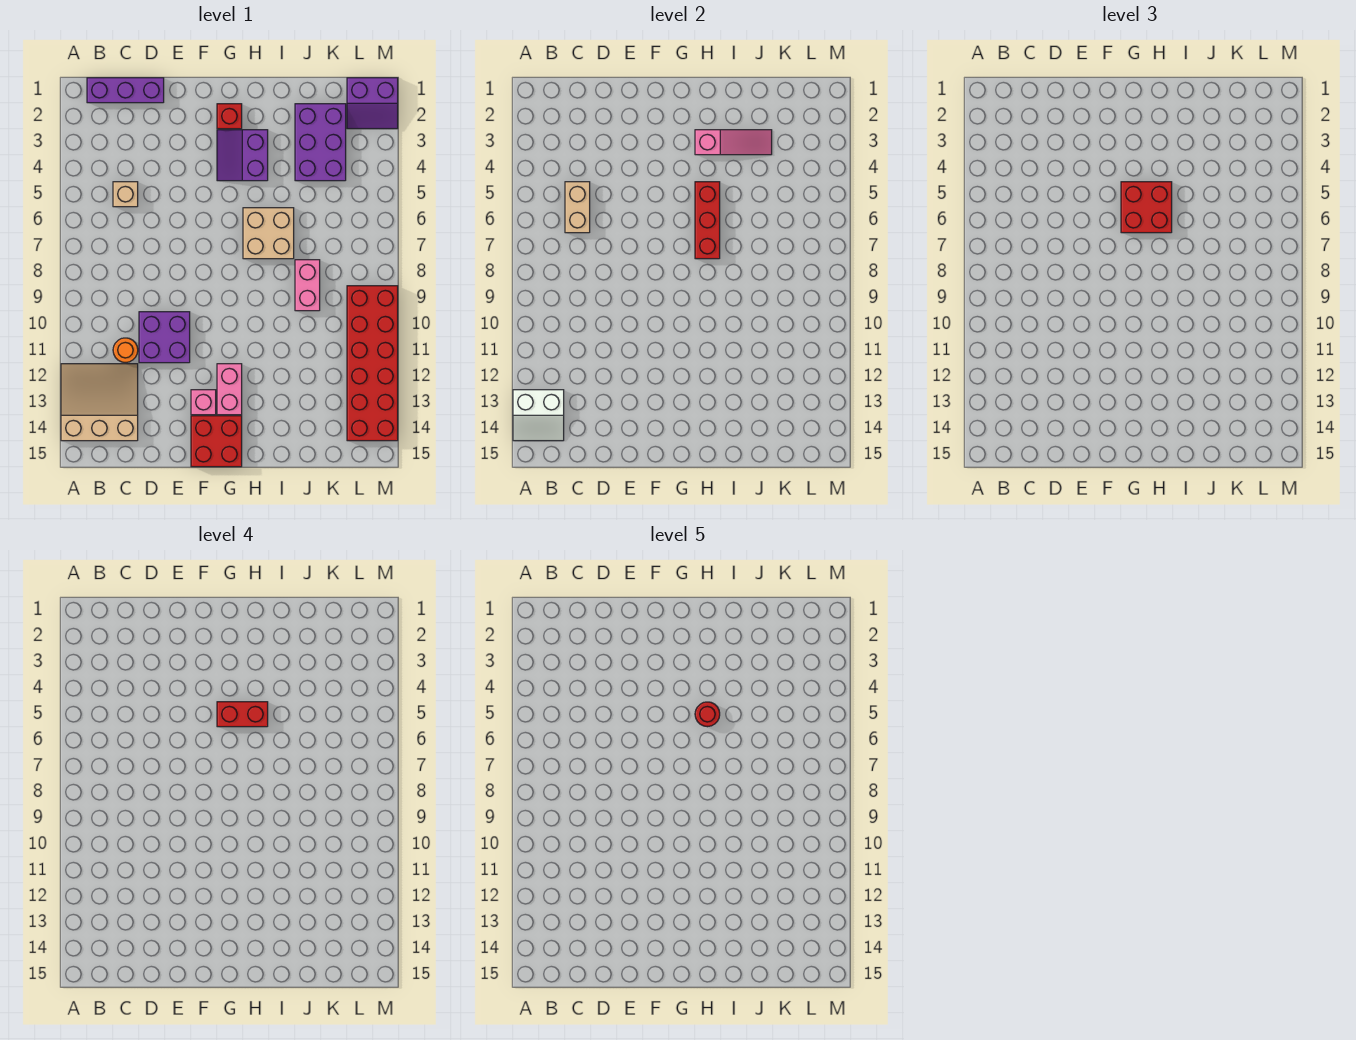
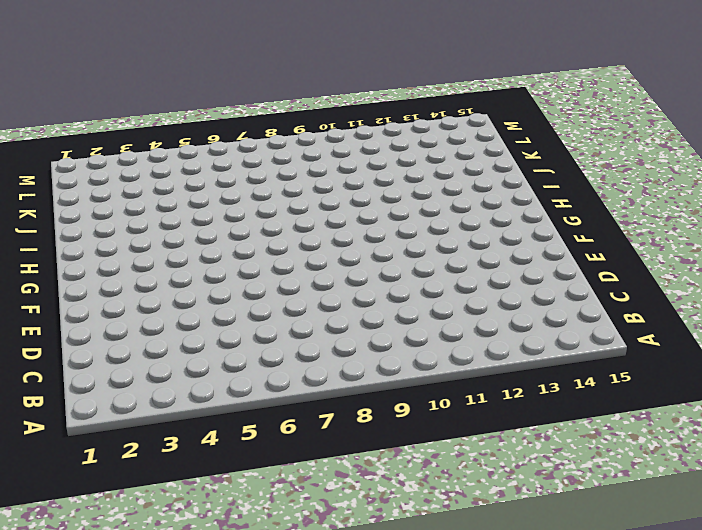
none -> tan 3x3 slope [61,364,138,441]
none -> purple 1x3 brick [87,78,164,103]
none -> tan 1x1 brick [113,182,138,207]

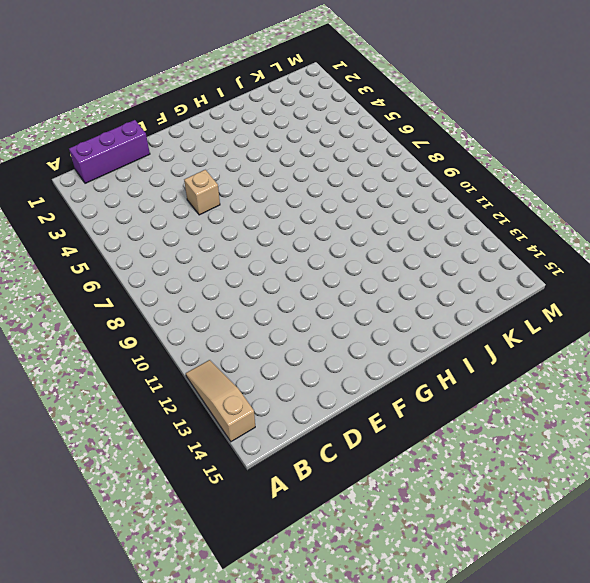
tan 1x3 slope [186,360,255,442] -> tan 3x3 slope [61,364,138,441]
tan 1x1 brick [184,170,220,215] -> tan 1x1 brick moved to [113,182,138,207]
none -> orange 1x1 round brick [113,338,138,363]
none -> purple 2x2 brick [139,312,190,363]
none -> pink 1x1 brick [191,390,216,415]

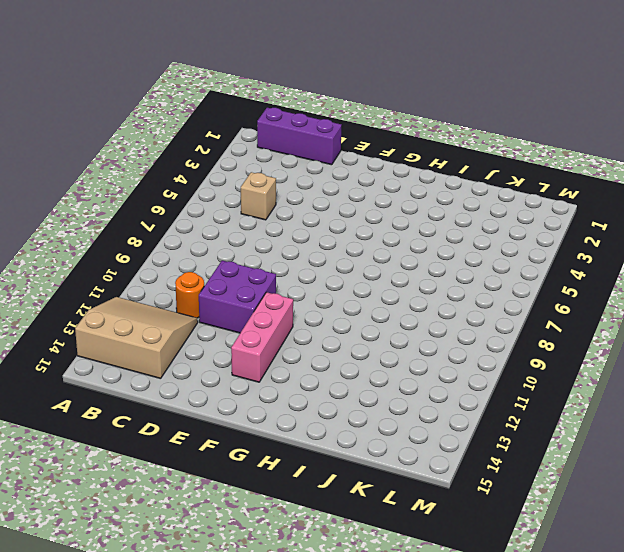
pink 1x3 brick [231,292,293,382] -> pink 1x1 brick [191,390,216,415]
none -> red 2x2 brick [191,416,242,467]
none -> red 1x1 brick [217,104,242,129]
none -> purple 2x2 slope [217,130,268,181]

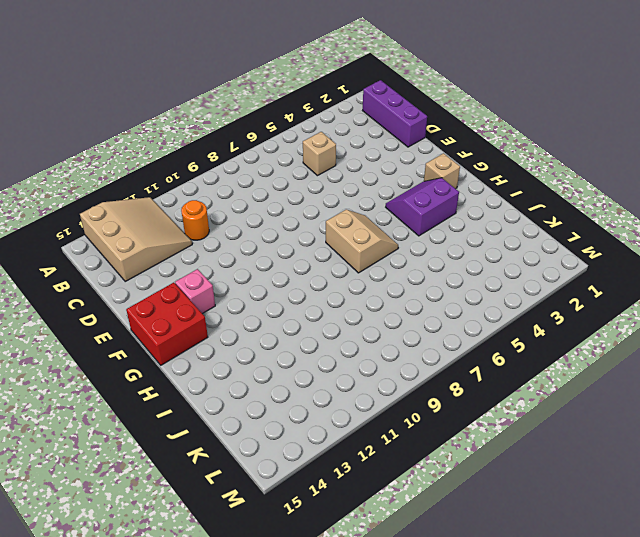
tan 1x1 brick [424,153,460,189] -> red 1x1 brick [217,104,242,129]
tan 2x2 slope [326,210,398,273] -> tan 2x2 brick [243,208,294,259]
none -> purple 2x2 brick [139,312,190,363]
none -> pink 1x2 brick [217,364,242,415]
none -> purple 2x3 brick [295,104,346,181]

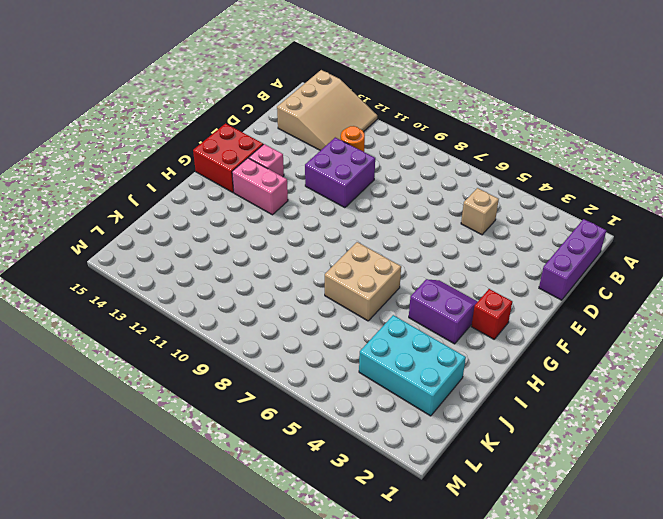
cyan 2x3 brick [359,315,466,416] -> purple 2x3 brick [295,104,346,181]
none -> pink 1x2 brick [295,260,320,311]
none -> purple 2x2 slope [347,78,398,129]
none -> red 2x6 brick [347,286,398,441]

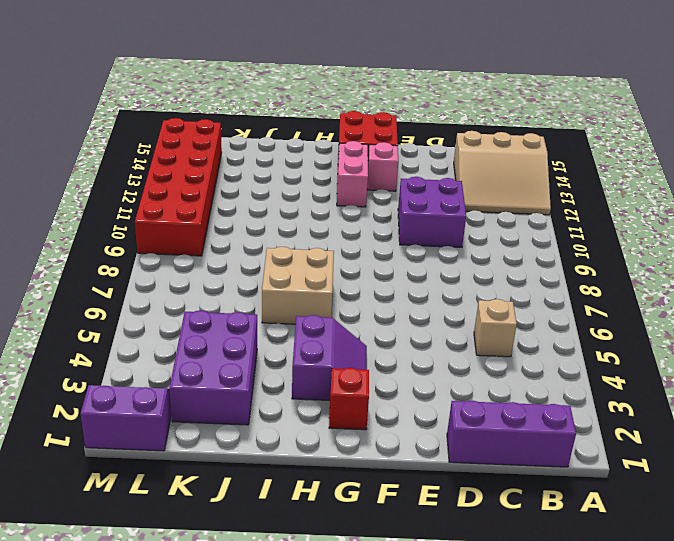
none -> orange 1x1 round brick [113,338,138,363]
none -> pink 1x2 brick [295,260,320,311]
none -> white 2x2 slope [513,390,564,441]

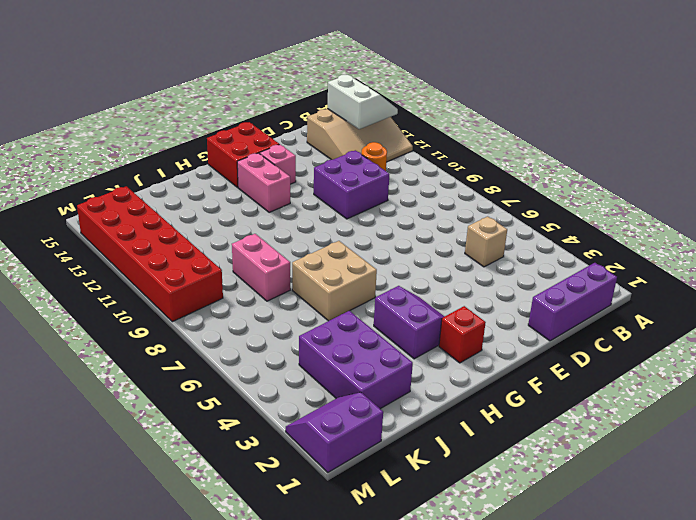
white 2x2 slope [327,75,398,129] -> white 2x2 slope turned to [513,390,564,441]
none -> tan 1x2 brick [565,182,590,233]
none -> pink 1x3 slope [695,130,772,155]
none -> red 1x3 brick [695,182,720,259]

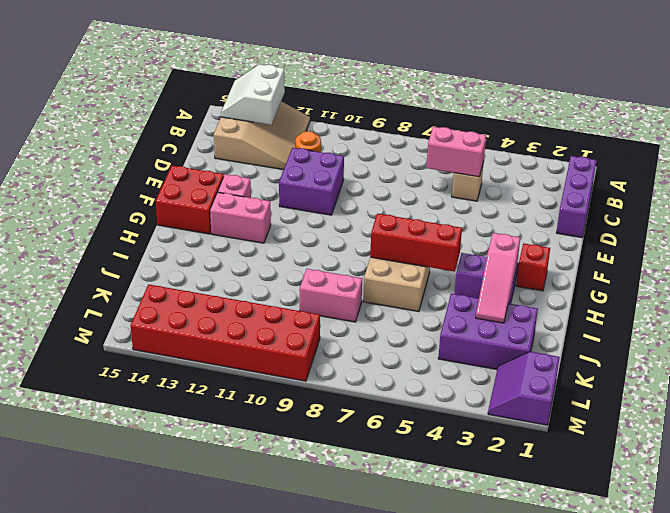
pink 1x2 brick [426,127,486,177] -> tan 1x2 brick [565,182,590,233]
none -> red 2x2 brick [1121,182,1172,233]
none -> red 1x2 brick [217,702,268,727]
none -> red 1x1 round brick [695,702,720,727]

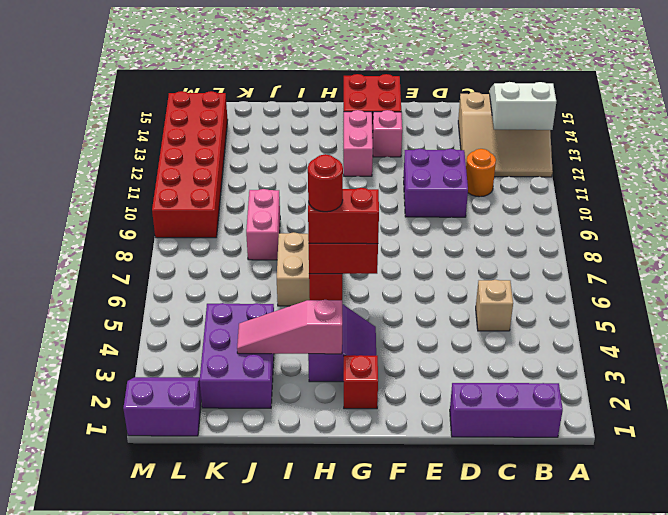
none -> tan 1x2 brick [565,182,590,233]

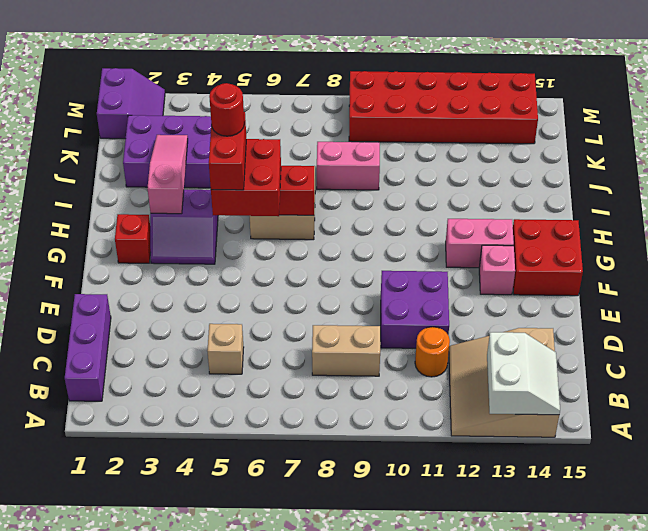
tan 1x2 brick [312,325,380,376] -> tan 1x2 brick moved to [565,182,590,233]

